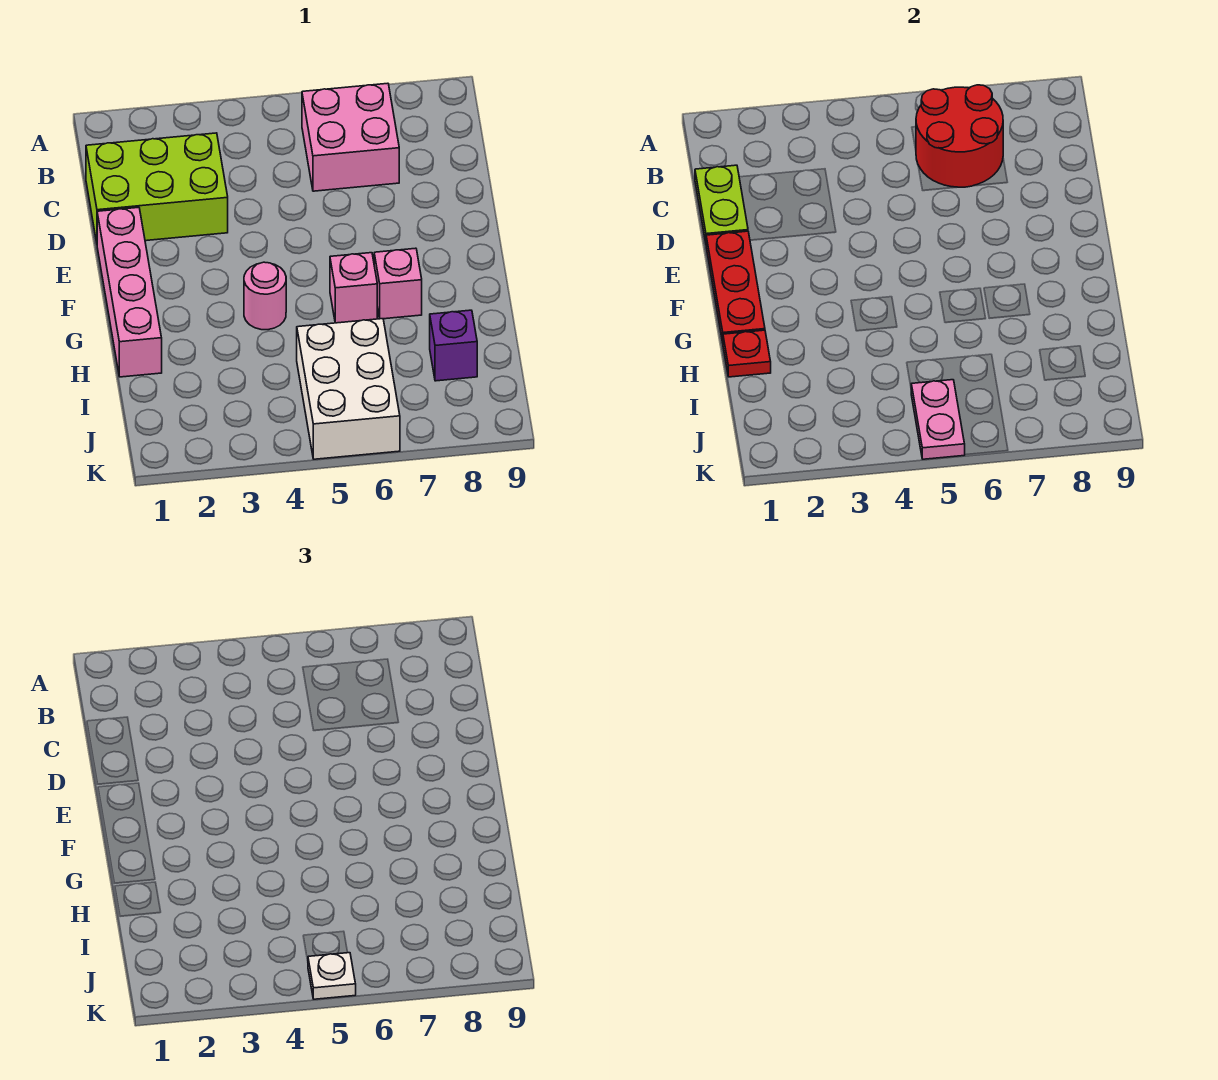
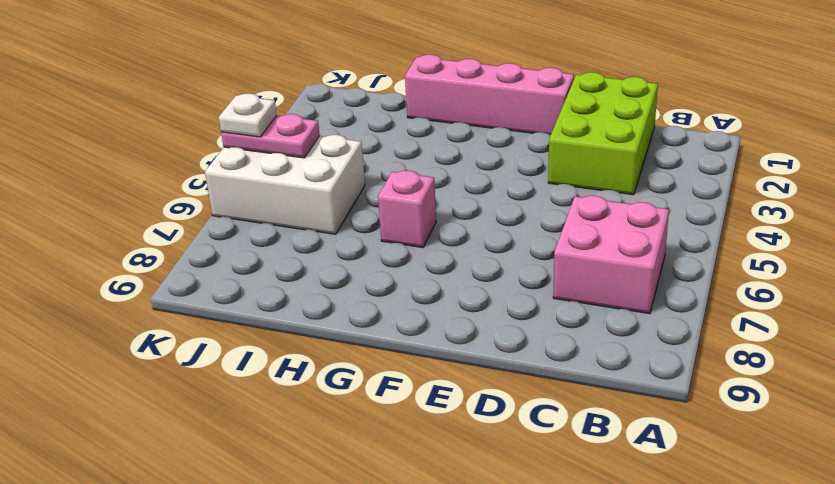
none -> pink 1x1 round brick [244,262,286,330]
none -> pink 1x1 brick [374,248,422,319]
none -> purple 1x1 brick [430,310,477,381]

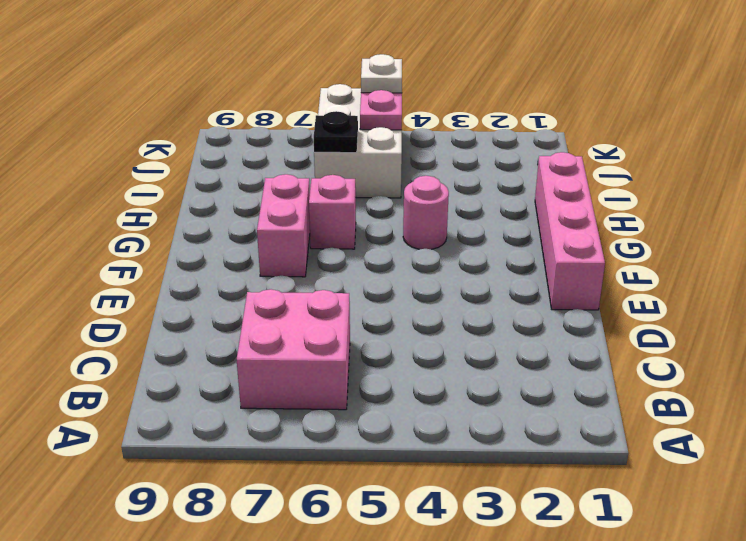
pink 1x2 brick [257,174,310,277] -> pink 1x1 brick [374,248,422,319]
black 1x1 plate [314,111,358,153] -> none
none -> lime 2x3 brick [86,133,228,242]
none -> purple 1x1 brick [430,310,477,381]
none -> red 2x2 round brick [916,85,1003,187]

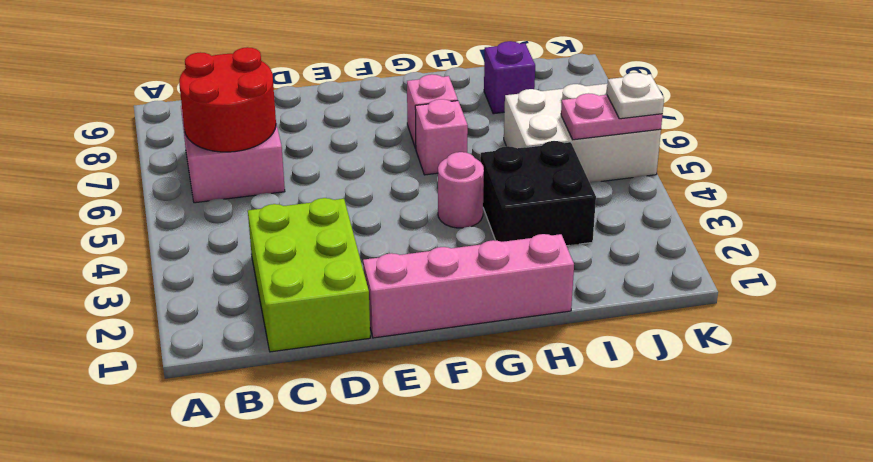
black 2x2 brick [480,141,596,246] -> none
none -> lime 1x2 plate [695,165,748,242]
none -> red 1x3 plate [706,231,765,342]
none -> red 1x1 plate [723,330,771,377]

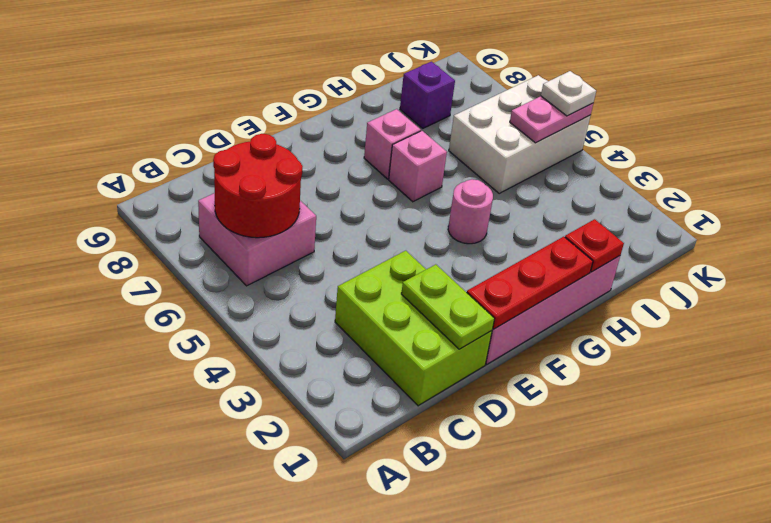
lime 1x2 plate [401,264,494,349] -> lime 1x2 plate turned to [695,165,748,242]

